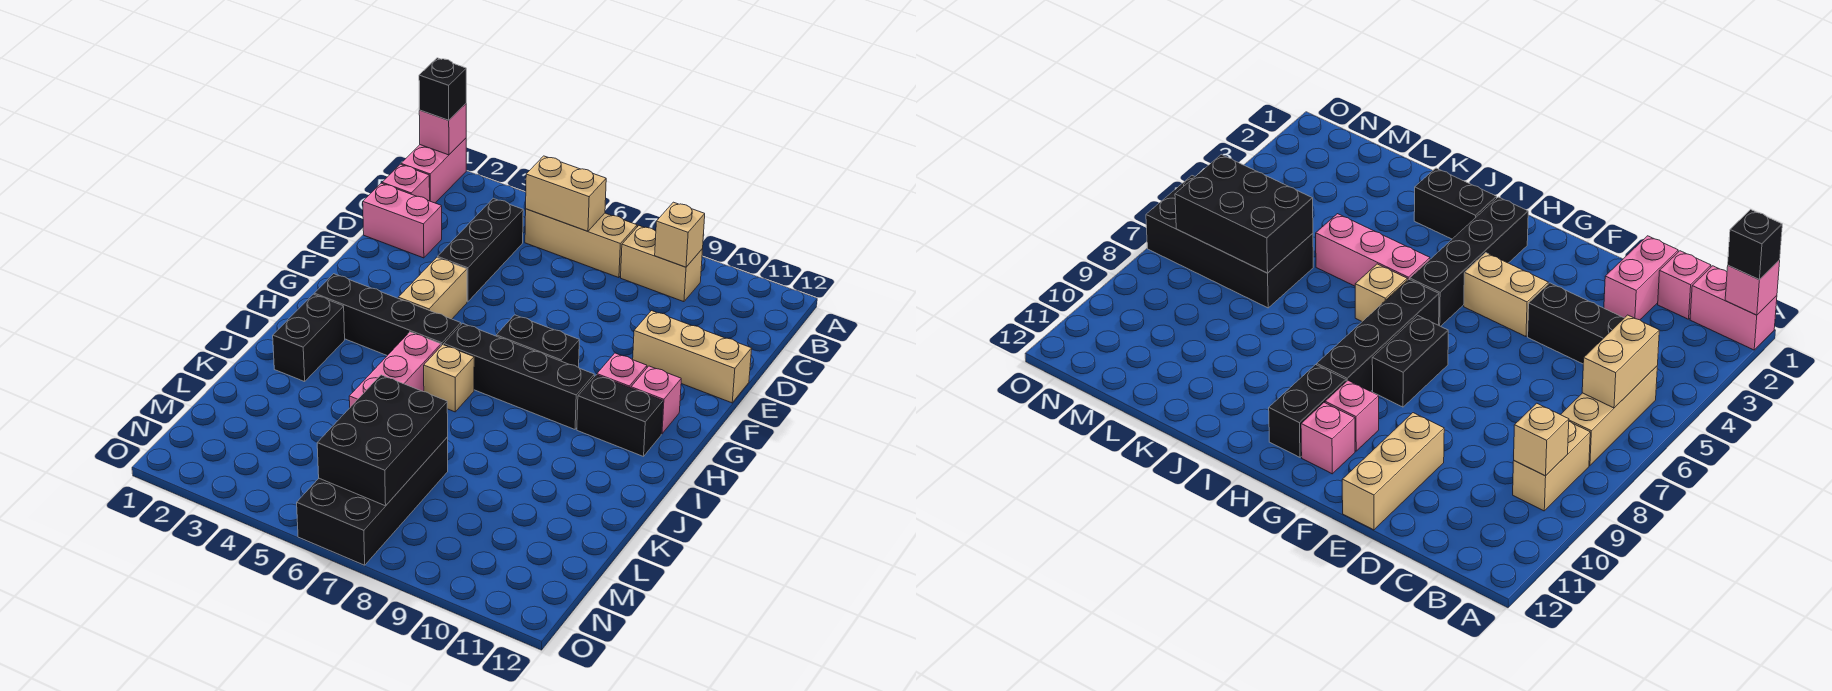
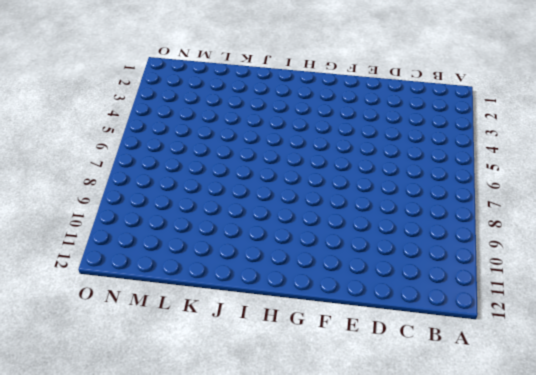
none -> pink 1x2 brick [401,138,466,203]
none -> tan 1x3 brick [525,209,637,278]
none -> tan 1x2 brick [621,226,703,302]

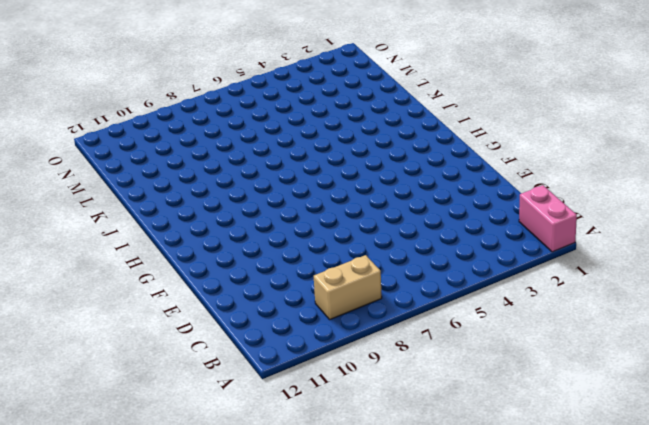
none -> tan 1x3 brick [525,209,637,278]
none -> pink 1x1 brick [382,164,430,201]
none -> black 1x3 brick [438,198,523,302]

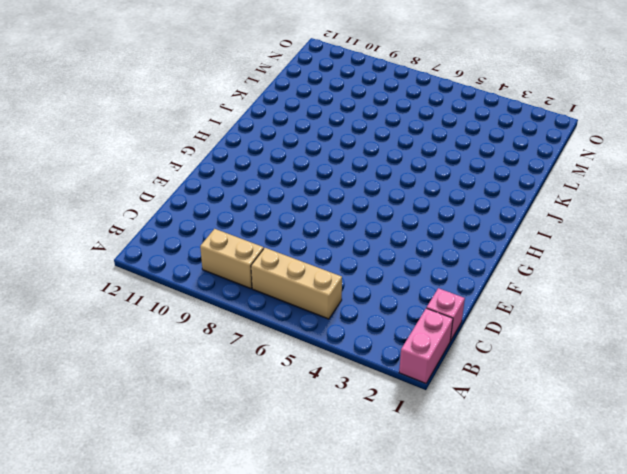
none -> black 1x3 brick [438,198,523,302]
none -> pink 1x2 brick [363,183,442,258]
none -> tan 1x3 brick [633,311,752,403]

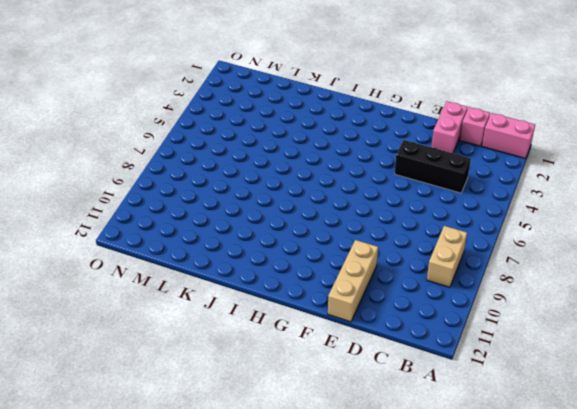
none -> tan 1x3 brick [525,209,637,278]
none -> tan 1x2 brick [398,257,467,319]
none -> black 1x2 brick [496,315,579,368]

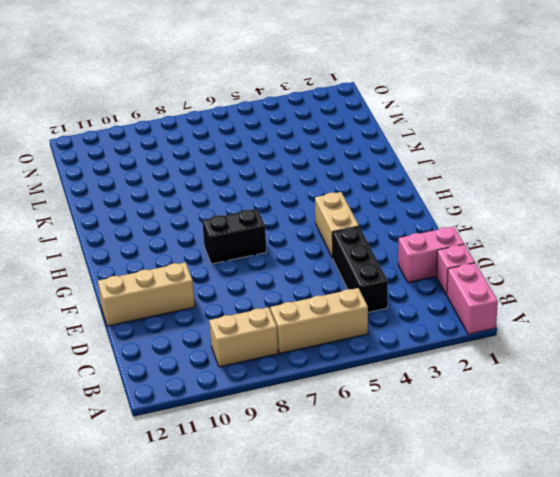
none -> pink 1x1 brick [597,353,647,388]
none -> pink 1x1 brick [631,366,681,434]
none -> black 1x4 brick [314,274,461,356]

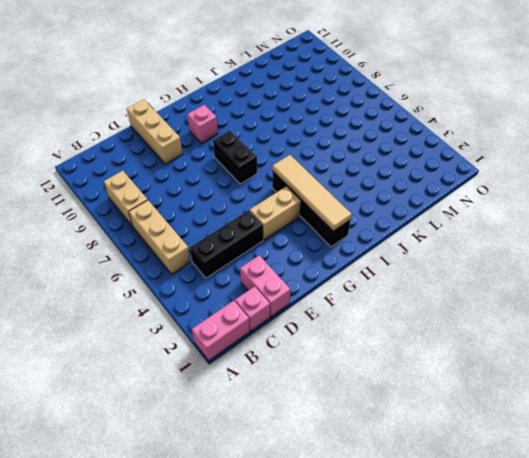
tan 1x4 tile [273,155,352,231] -> none
none -> pink 1x1 brick [631,366,681,434]
none -> black 1x4 brick [444,323,594,429]
none -> black 1x2 brick [577,375,663,456]

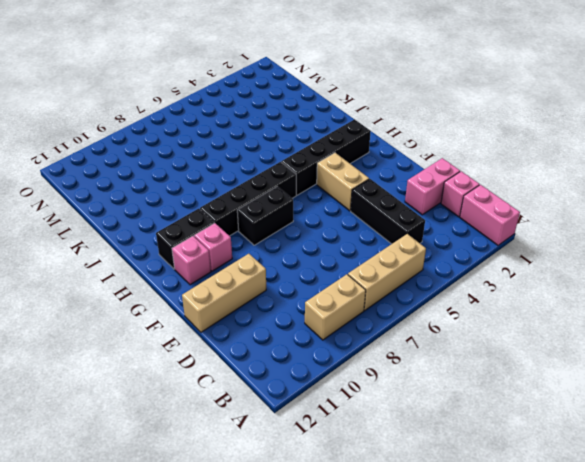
none -> black 1x2 brick [273,294,345,382]
none -> pink 1x3 brick [349,332,441,407]
none -> tan 1x1 brick [424,345,474,412]

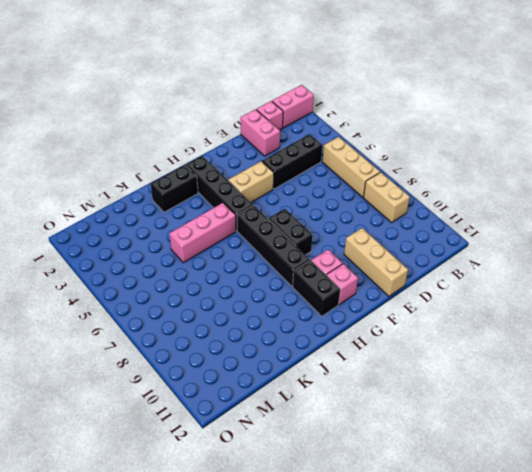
none -> tan 1x1 brick [424,345,474,412]
none -> black 2x4 brick [297,437,448,565]
none -> pink 1x1 brick [419,104,466,155]

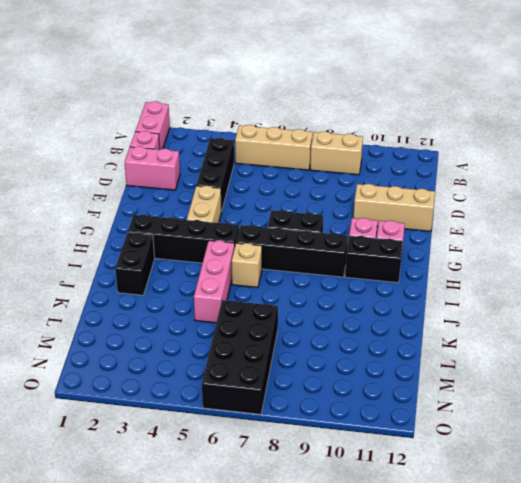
none -> pink 1x1 brick [419,104,466,155]
none -> tan 1x2 brick [526,156,606,231]
none -> tan 1x1 brick [655,202,705,267]

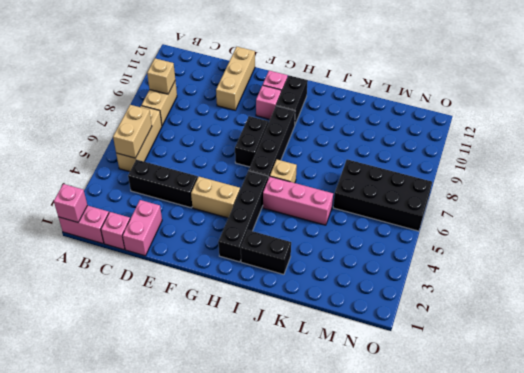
none -> black 2x3 brick [317,375,448,506]
none -> black 1x1 brick [419,58,466,120]

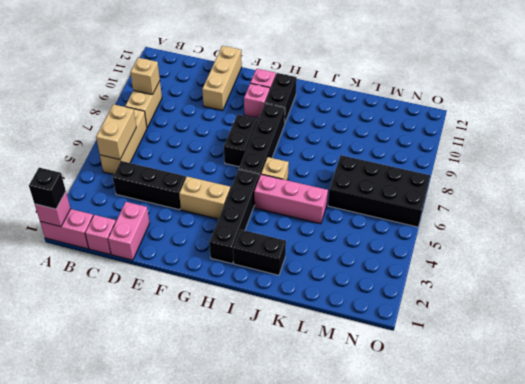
none -> black 2x3 brick [317,375,448,506]

